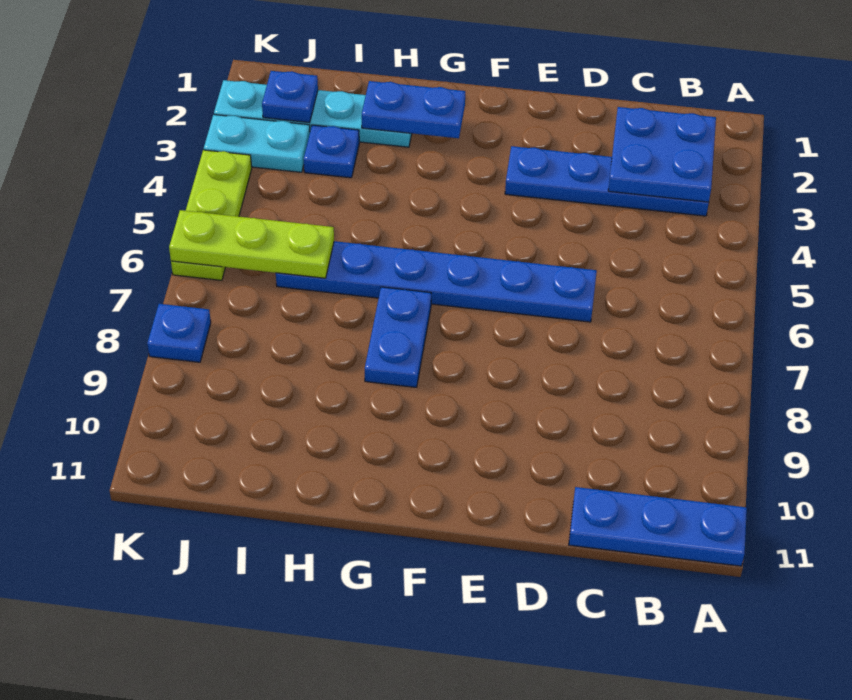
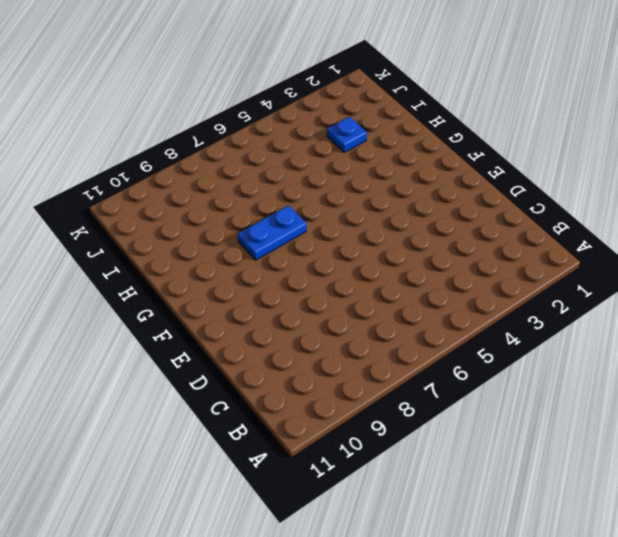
none -> blue 1x3 plate [569,487,747,566]
none -> blue 1x4 plate [505,146,709,216]
none -> blue 1x6 plate [276,241,597,322]

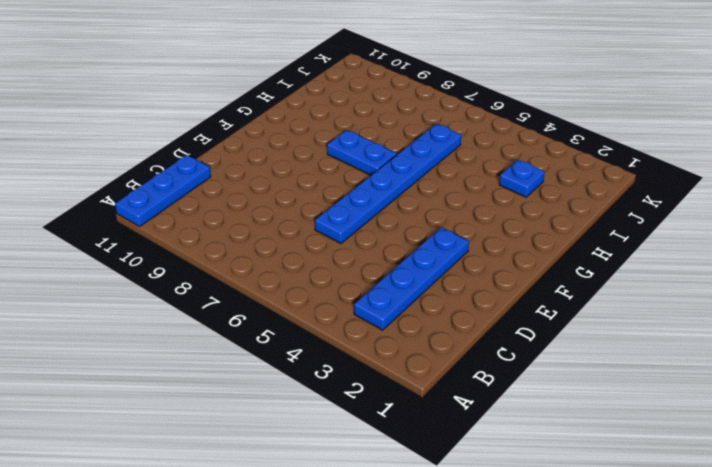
none -> cyan 1x4 plate [214,80,412,147]
none -> cyan 1x2 plate [204,115,310,172]
none -> lime 1x3 plate [171,150,252,280]

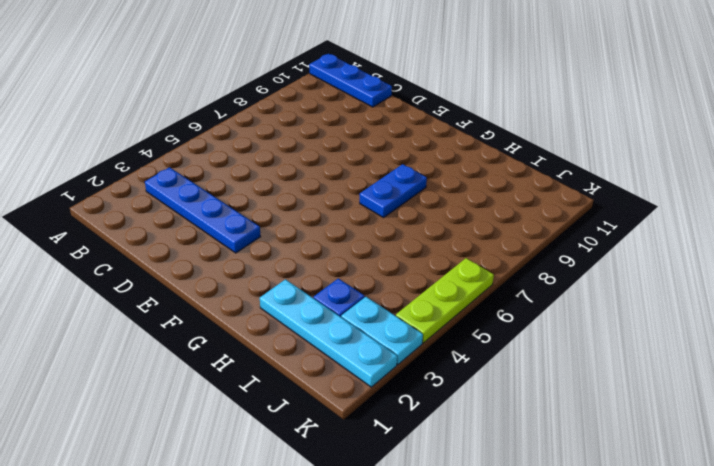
none -> blue 1x6 plate [276,241,597,322]
none -> blue 1x1 plate [147,304,211,362]
none -> blue 2x2 plate [608,107,716,202]

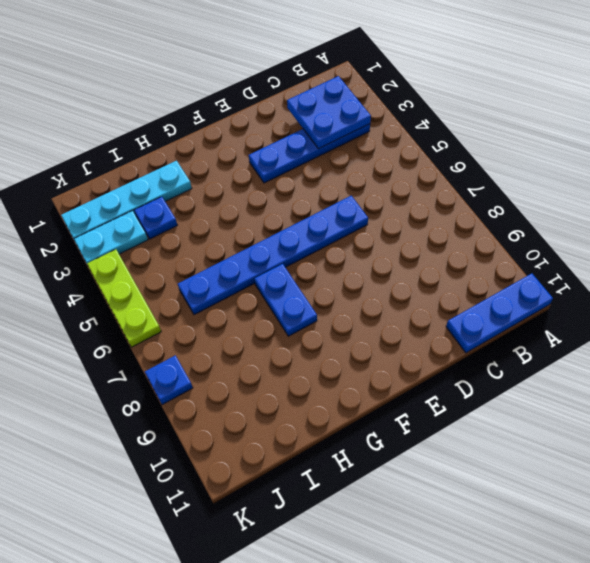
none -> blue 1x2 plate [362,81,465,138]
none -> lime 1x3 plate [169,210,334,278]
none -> blue 1x1 plate [262,71,318,123]

